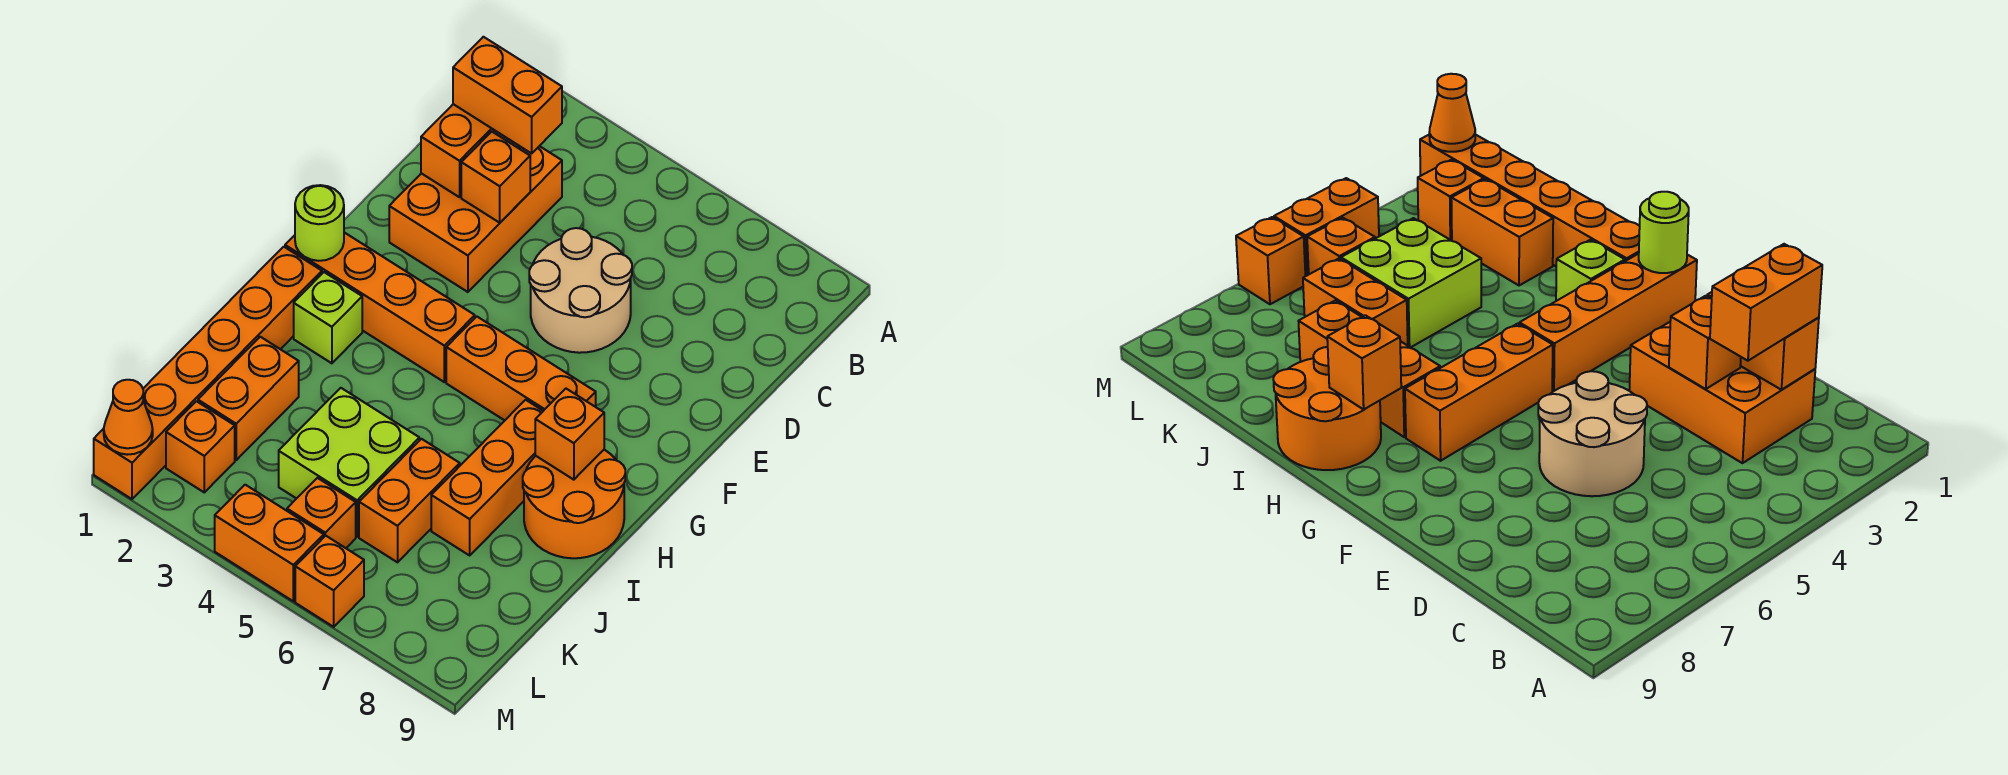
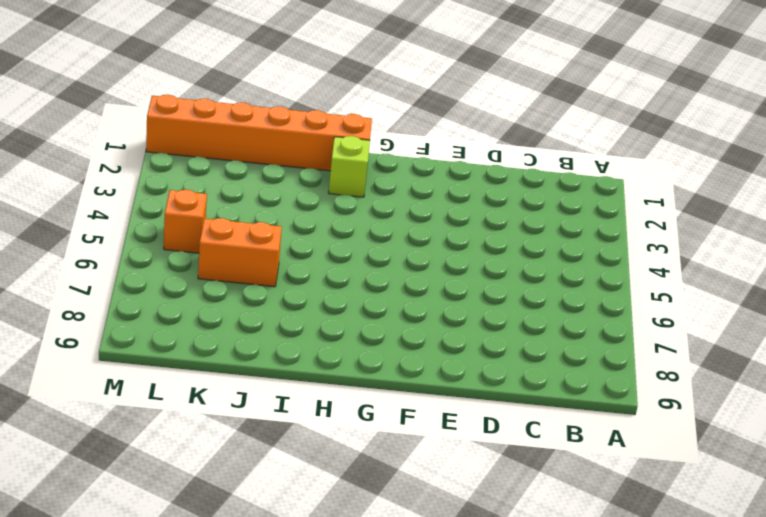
none -> orange 2x3 brick [389,143,562,292]
none -> tan 2x2 round brick [529,228,632,353]
none -> orange 1x4 brick [285,232,475,382]

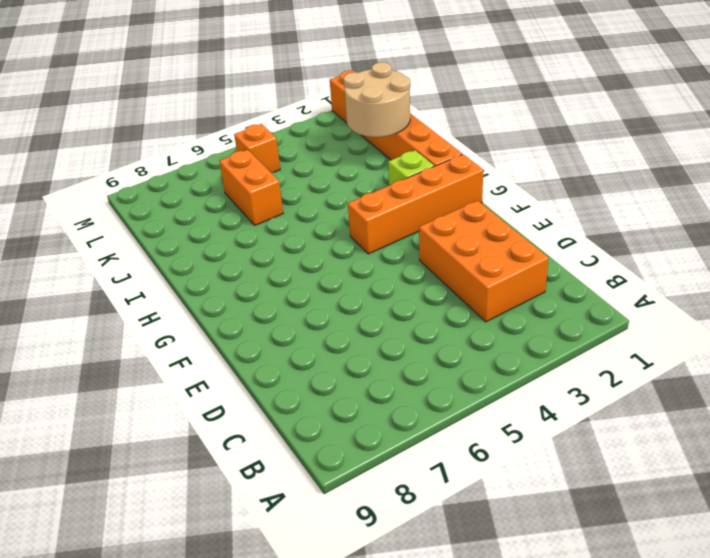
tan 2x2 round brick [344,62,410,137] -> tan 2x2 round brick moved to [529,228,632,353]
none -> orange 1x3 brick [446,317,596,420]
none -> orange 1x3 brick [431,400,543,555]
none -> orange 2x2 round brick [523,450,625,558]

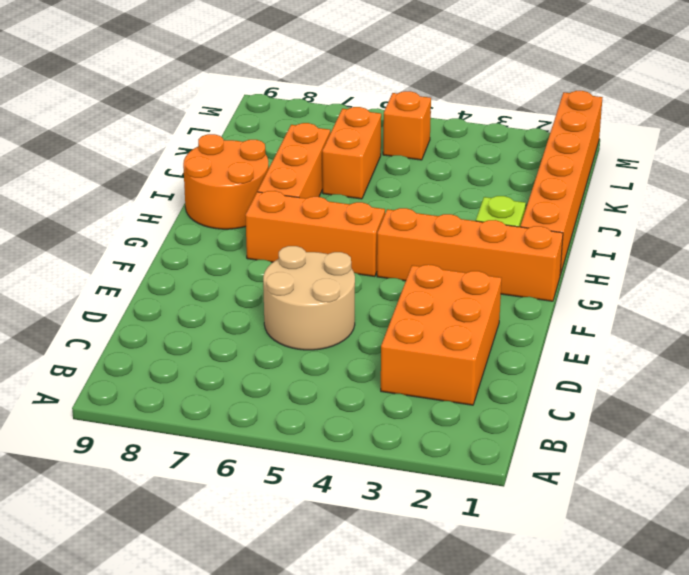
none -> orange 1x2 brick [198,337,299,460]
none -> lime 2x2 brick [279,388,419,537]
none -> orange 1x1 brick [166,401,235,492]

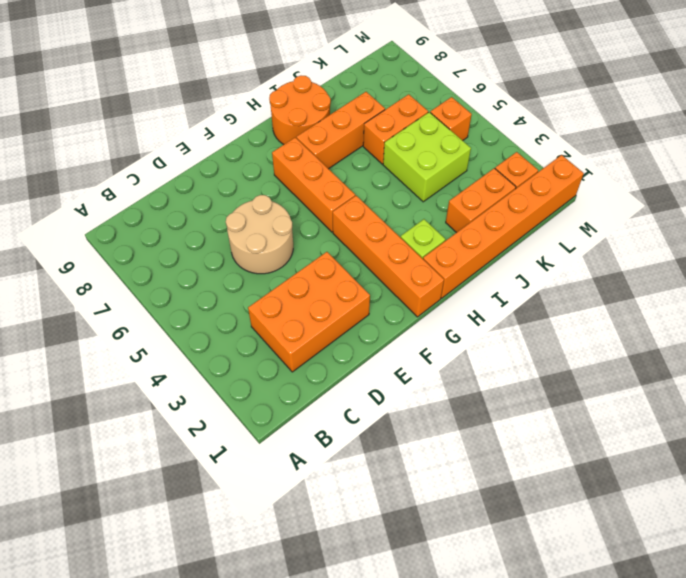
none -> orange 1x2 brick [215,485,324,601]
none -> orange 1x1 brick [295,536,364,627]
none -> orange 1x2 brick [421,104,514,197]

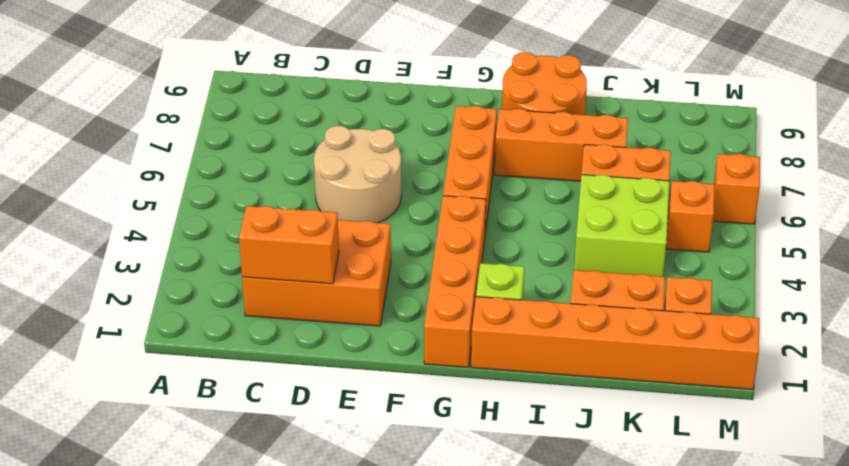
none -> orange 1x2 brick [215,485,324,601]
none -> orange 1x1 brick [461,132,530,223]
none -> lime 1x1 round brick [295,185,344,261]

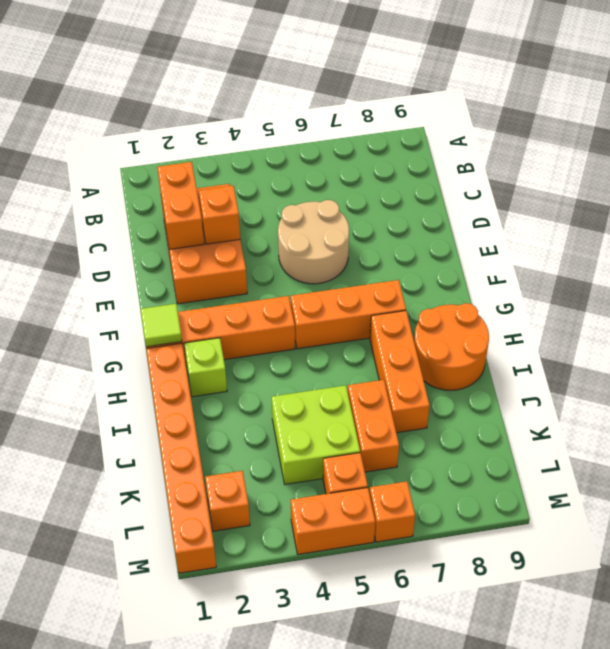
lime 1x1 tile [141,304,182,347] -> lime 1x1 round brick [295,185,344,261]
none -> orange 1x2 brick [198,337,299,460]
none -> orange 1x1 brick [535,389,604,480]
none -> orange 1x1 cone [104,380,153,455]

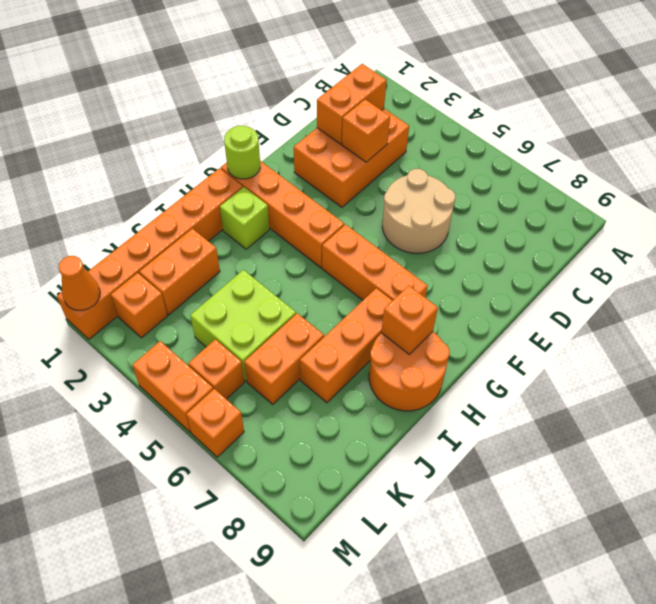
none -> orange 1x2 brick [453,37,562,153]

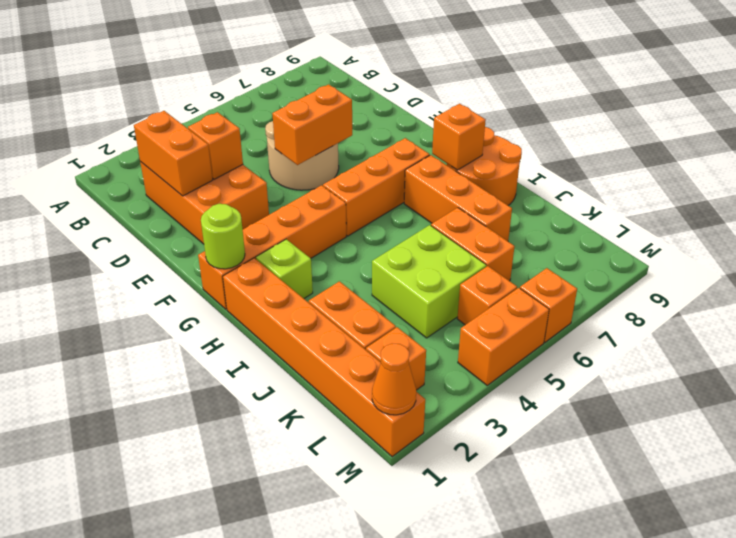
orange 1x2 brick [272,84,352,165] -> orange 1x2 brick moved to [453,37,562,153]

